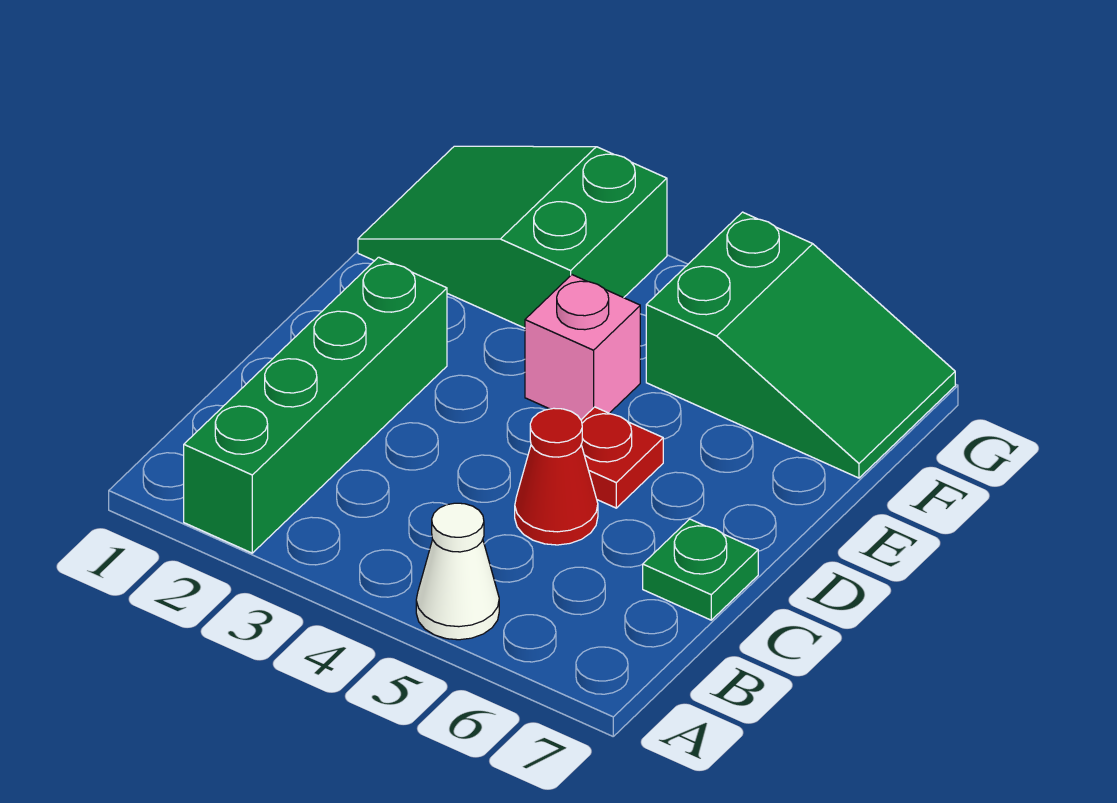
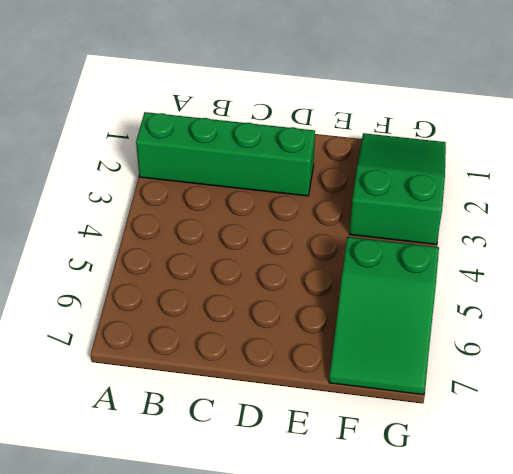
none -> white 1x1 cone [416,503,499,640]
none -> red 1x1 cone [515,408,598,545]

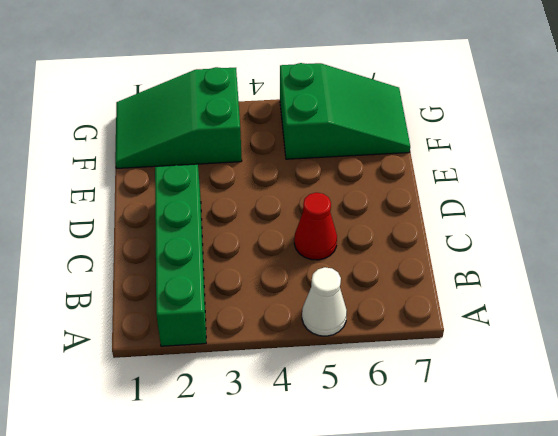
none -> green 1x1 plate [643,519,758,620]
none -> red 1x1 plate [581,407,663,508]

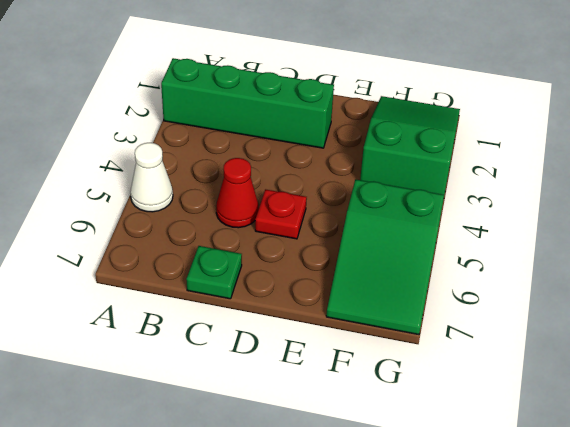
none -> pink 1x1 brick [525,275,640,420]

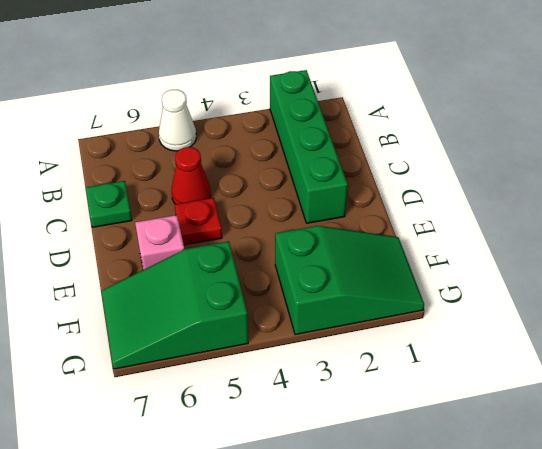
pink 1x1 brick [135,215,184,270] -> pink 1x1 brick moved to [525,275,640,420]

